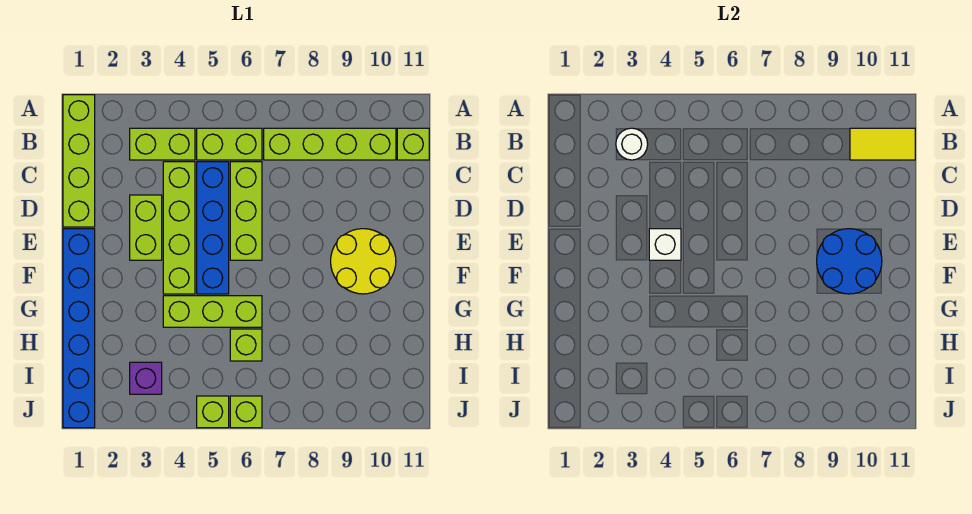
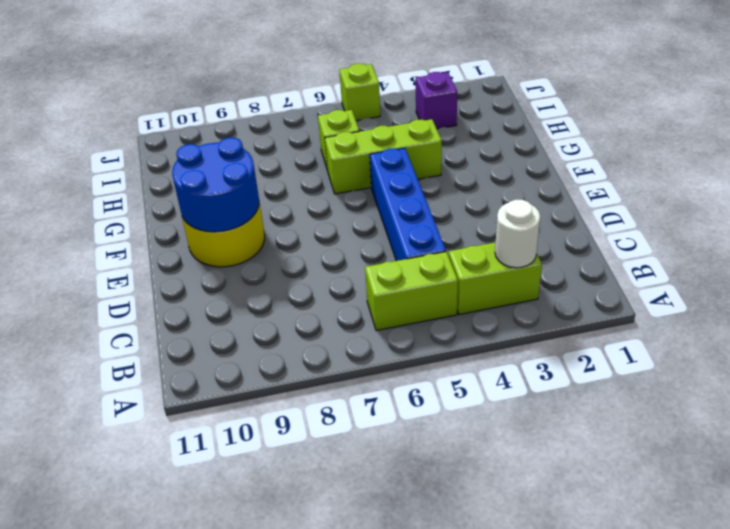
none -> lime 1x4 brick [63,95,95,227]
none -> lime 1x4 brick [264,128,396,160]
none -> lime 1x1 brick [397,128,429,160]

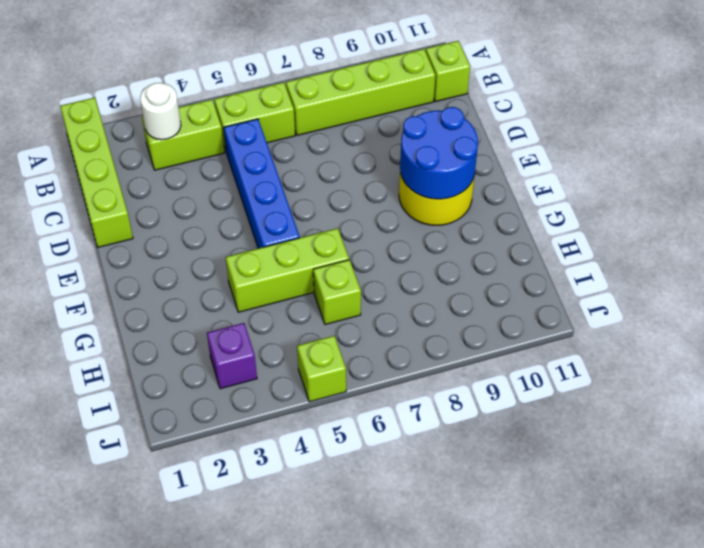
none -> lime 1x4 brick [163,162,195,294]
none -> lime 1x3 brick [230,162,262,260]
none -> lime 1x2 brick [130,195,162,260]

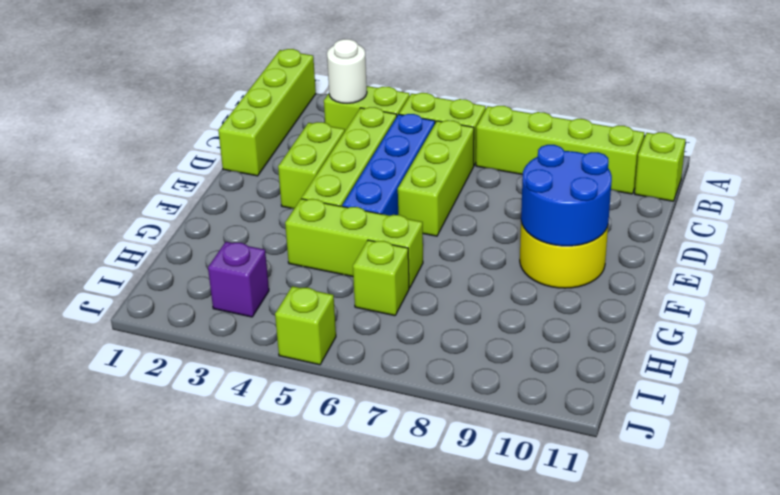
none -> blue 1x6 brick [63,229,95,428]
none -> lime 1x1 brick [230,396,262,428]
none -> yellow 1x2 tile [850,128,915,160]

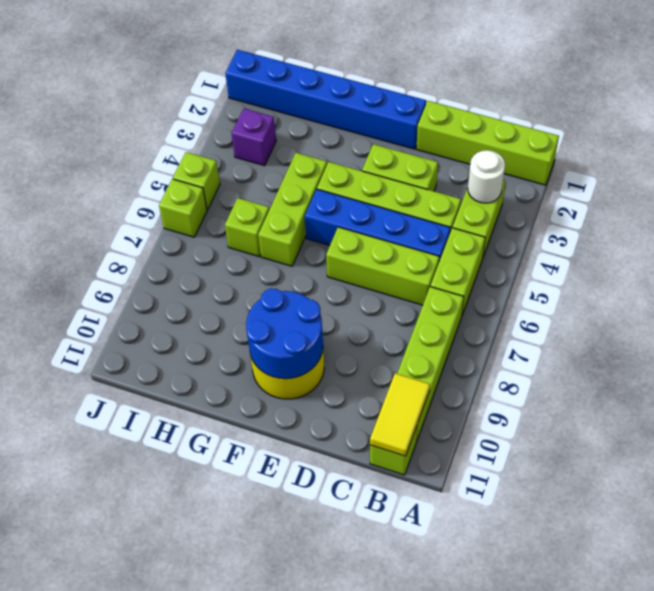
none -> white 1x1 brick [649,229,681,260]

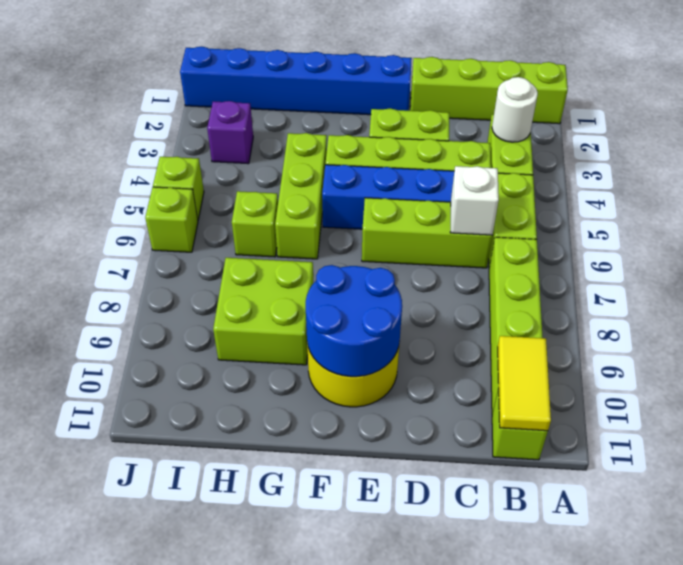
white 1x1 brick [450,166,499,235] -> white 1x1 brick moved to [649,229,681,260]
lime 2x2 brick [213,258,313,365] -> none

